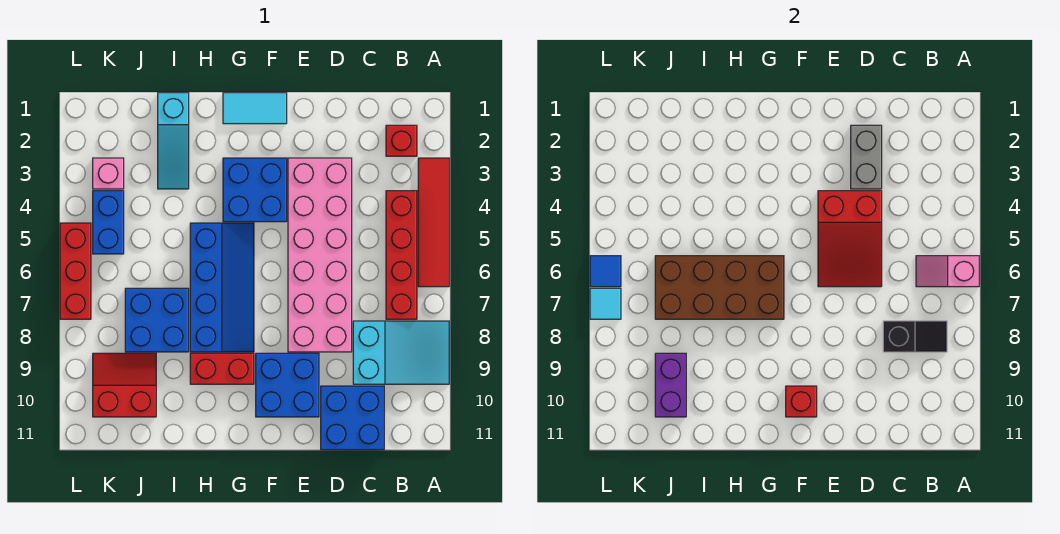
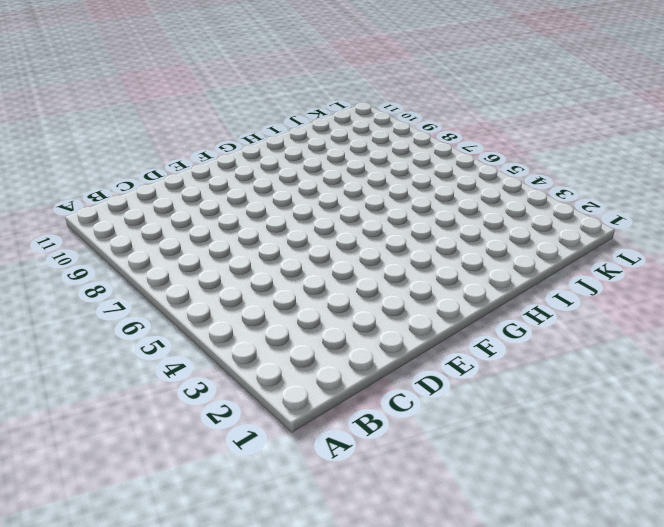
none -> red 1x4 tile [418,158,449,287]
none -> cyan 2x3 slope [353,321,449,384]
none -> red 1x1 brick [386,125,417,156]

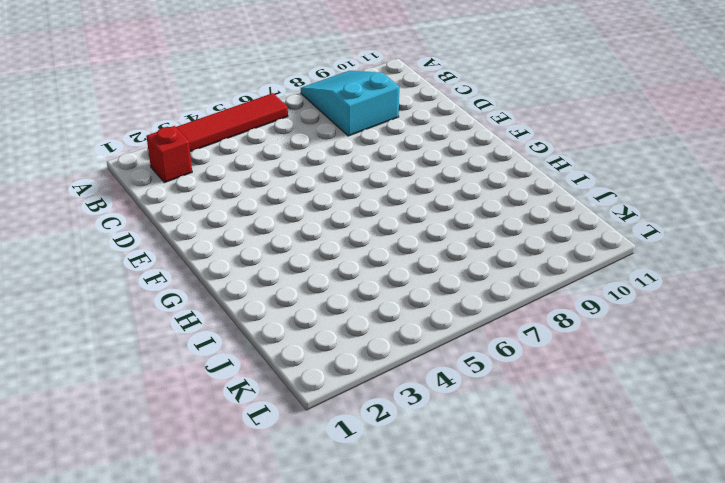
none -> red 1x4 brick [386,191,417,319]
none -> blue 2x2 brick [321,386,384,450]
none -> pink 2x6 brick [288,158,352,352]

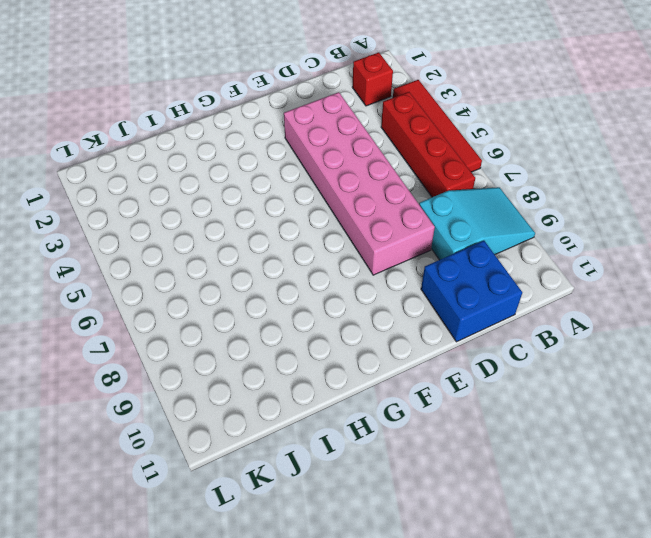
none -> blue 2x2 brick [256,353,319,417]
none -> cyan 1x2 tile [223,93,287,124]
none -> blue 2x2 brick [223,158,287,222]

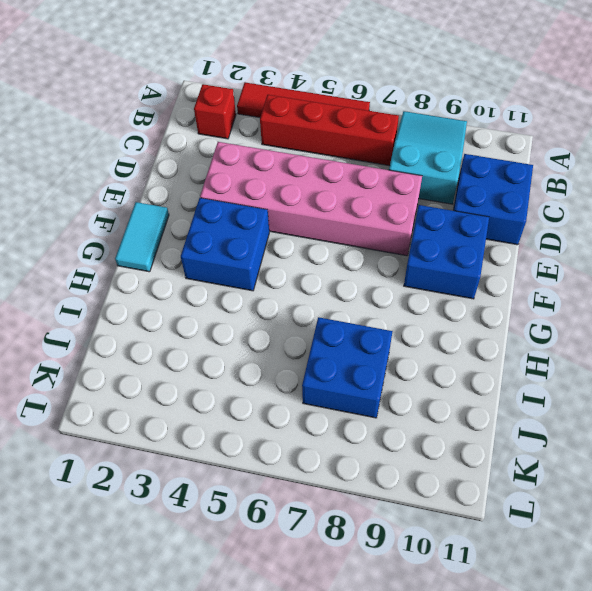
none -> blue 2x4 slope [190,223,254,352]
none -> red 1x2 brick [190,353,254,384]
none -> cyan 1x3 slope [158,93,189,189]

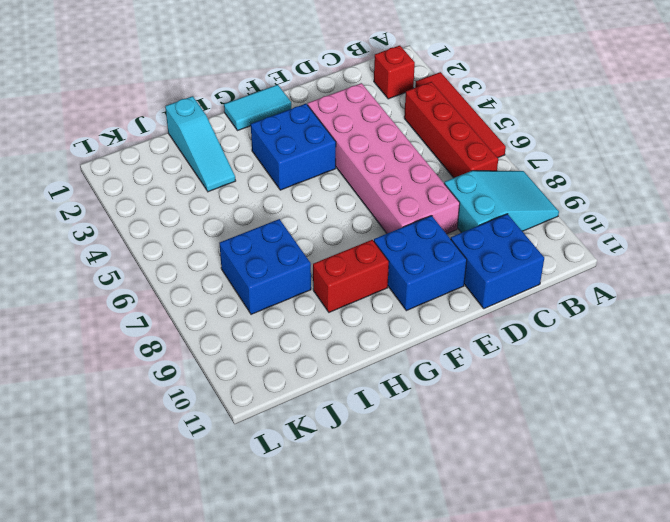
none -> blue 2x4 slope [190,223,254,352]
none -> red 2x2 slope [93,353,156,417]
none -> pink 1x1 brick [93,158,124,189]

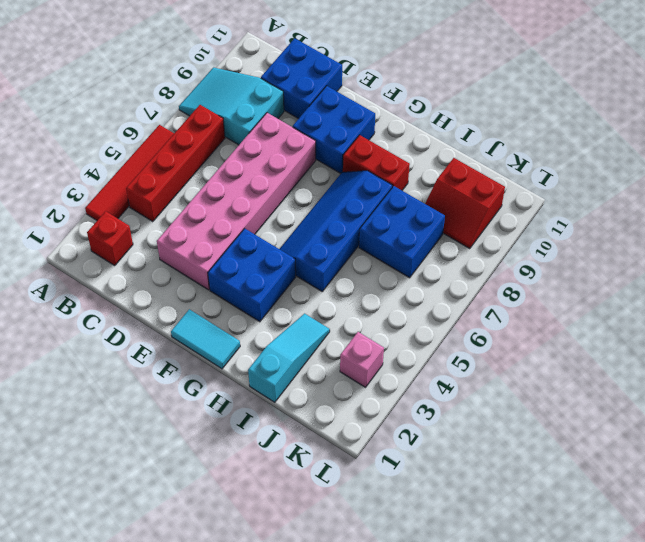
none -> blue 1x2 brick [93,191,124,254]
none -> red 1x3 brick [60,223,91,319]
none -> pink 1x2 slope [916,256,979,287]

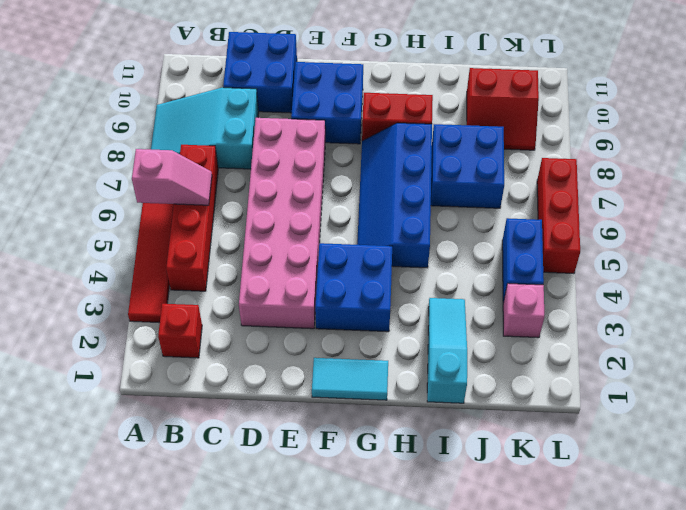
none -> black 1x2 slope [883,321,947,352]
none -> grey 1x2 brick [851,125,882,189]
none -> red 2x3 slope [818,191,882,287]

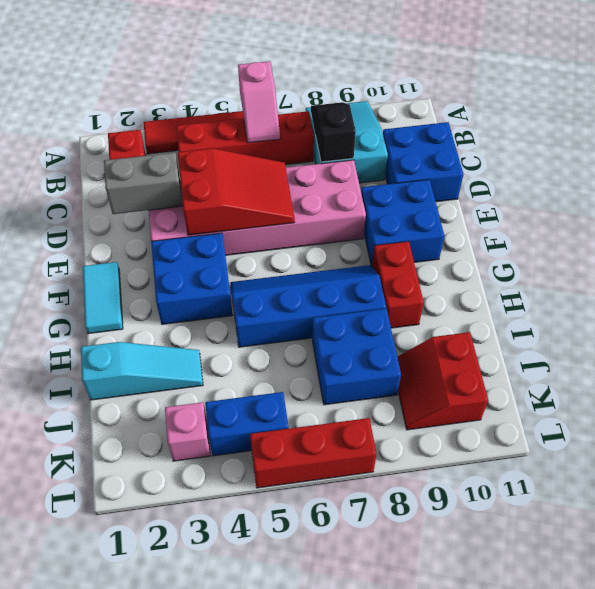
none -> red 1x1 brick [786,386,817,417]
none -> brown 2x4 brick [655,256,784,319]
none -> purple 1x2 brick [655,353,686,417]

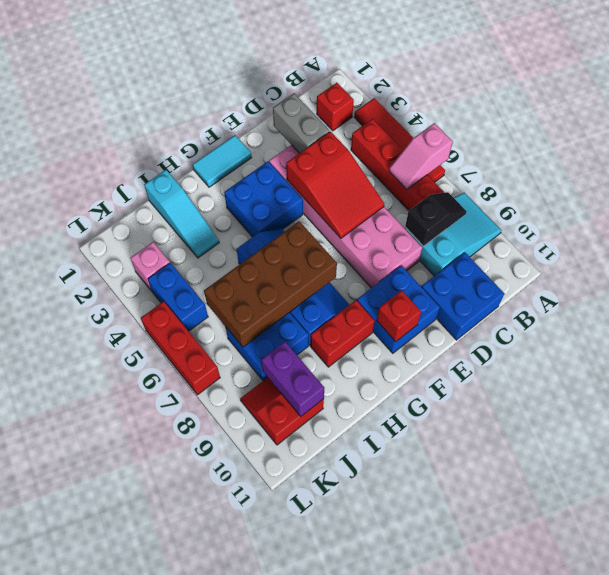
none -> blue 1x1 tile [590,256,621,287]
none -> cyan 1x1 tile [590,288,621,319]

